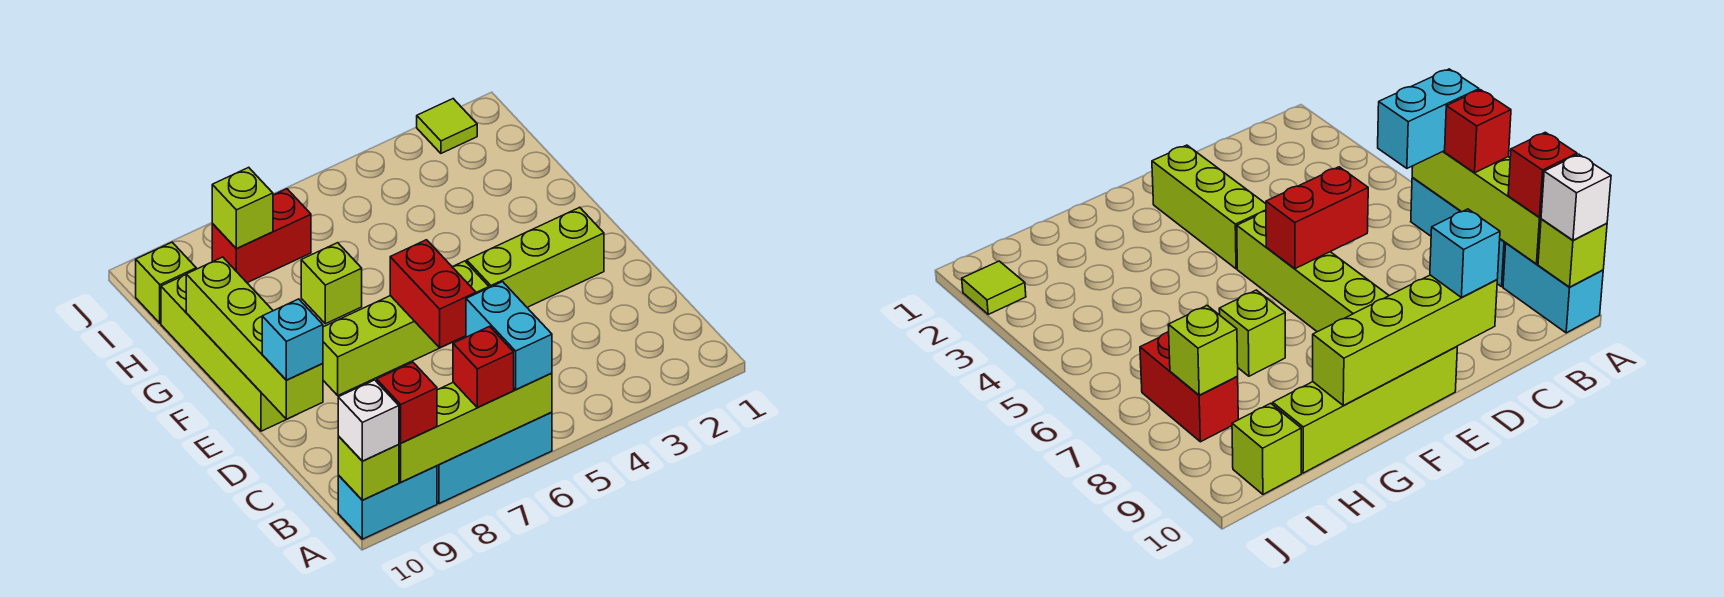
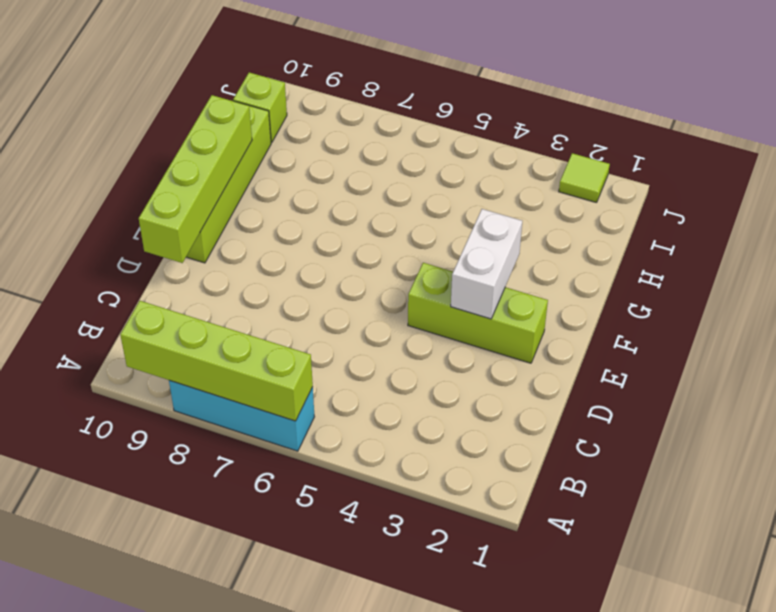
white 1x2 brick [451,209,522,319] -> none
none -> cyan 1x2 brick [338,466,437,539]
none -> lime 1x4 brick [323,261,489,395]
none -> lime 1x1 brick [301,243,362,324]

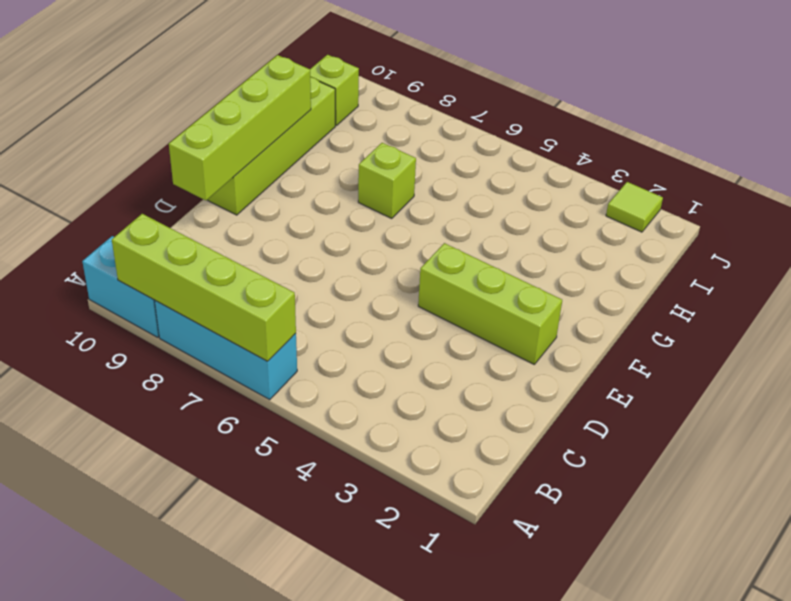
none -> lime 1x4 brick [323,261,489,395]
none -> red 1x2 brick [212,189,311,283]
none -> lime 1x1 brick [338,436,399,500]

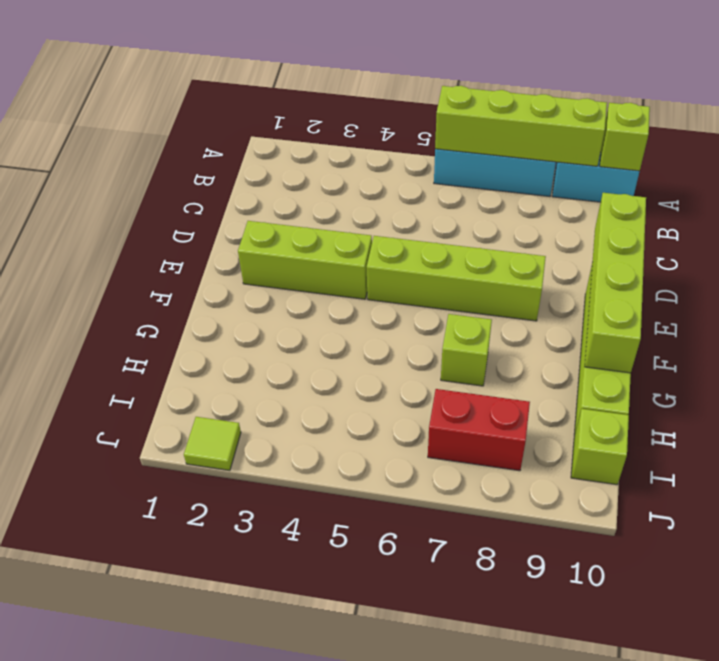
none -> red 1x2 brick [390,240,476,348]
none -> lime 1x1 brick [212,167,273,249]
none -> cyan 1x2 brick [466,282,552,389]

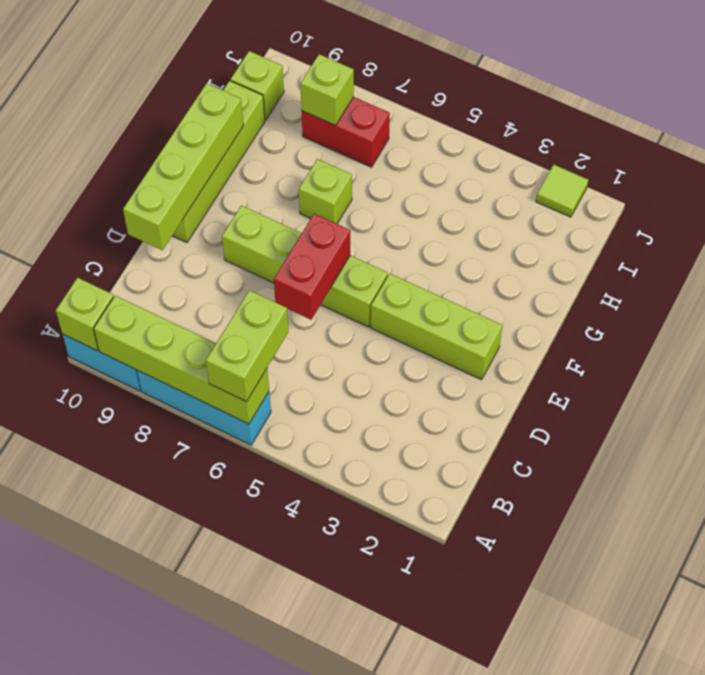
lime 1x2 brick [206,290,288,402] -> cyan 1x2 brick [466,282,552,389]
none -> red 1x1 brick [453,327,514,407]
none -> red 1x1 brick [377,362,437,443]
none -> white 1x1 brick [338,380,399,461]

